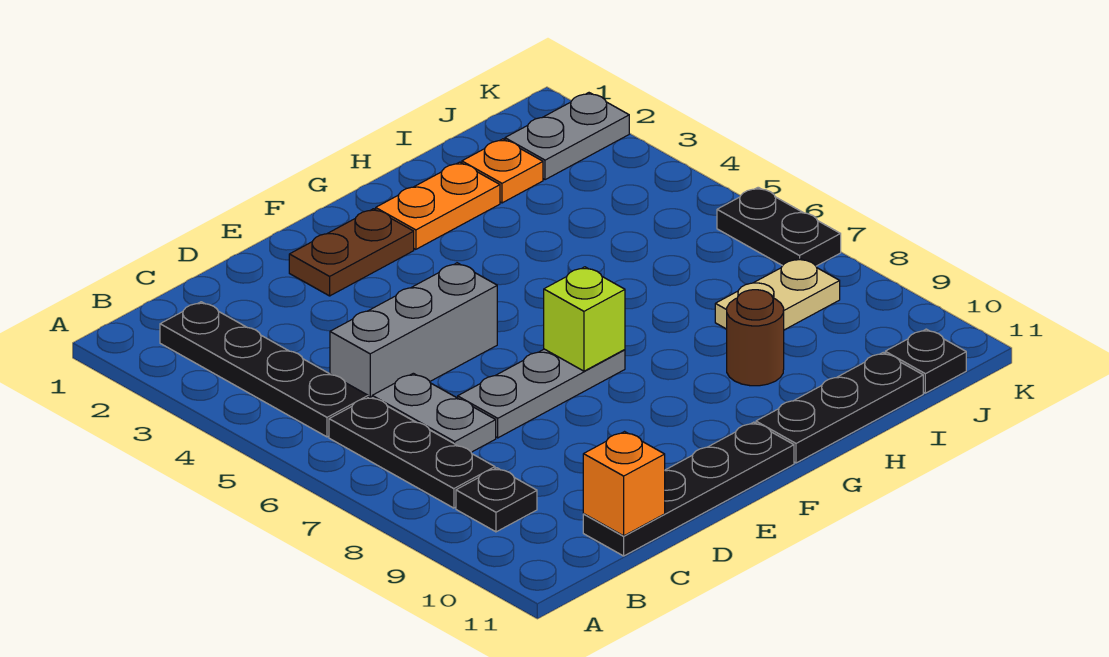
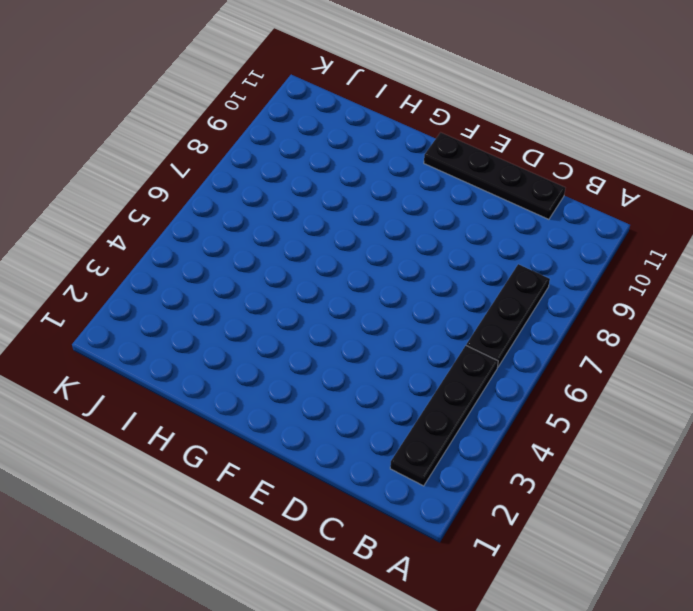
none -> black 1x1 plate [456,468,537,532]
none -> grey 1x3 brick [330,263,497,397]
none -> grey 1x2 plate [372,373,496,452]

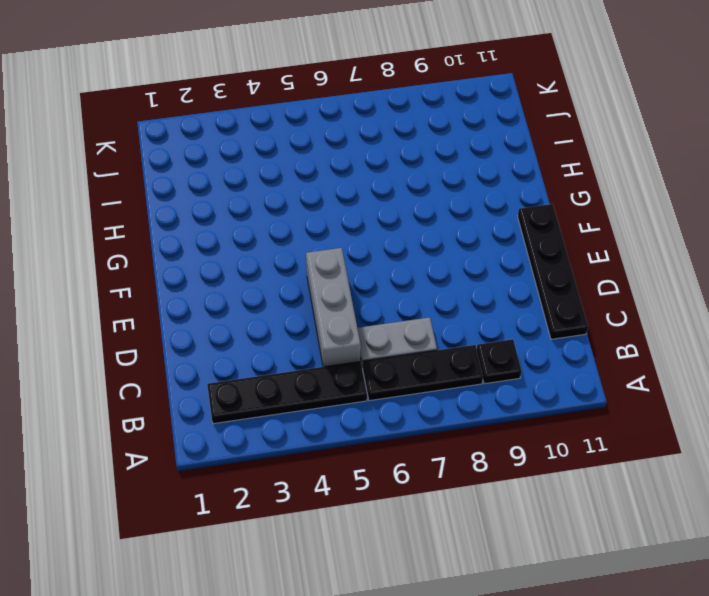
none -> grey 1x3 plate [458,349,625,438]
none -> brown 1x2 plate [289,209,414,296]
none -> orange 1x2 plate [376,162,500,249]

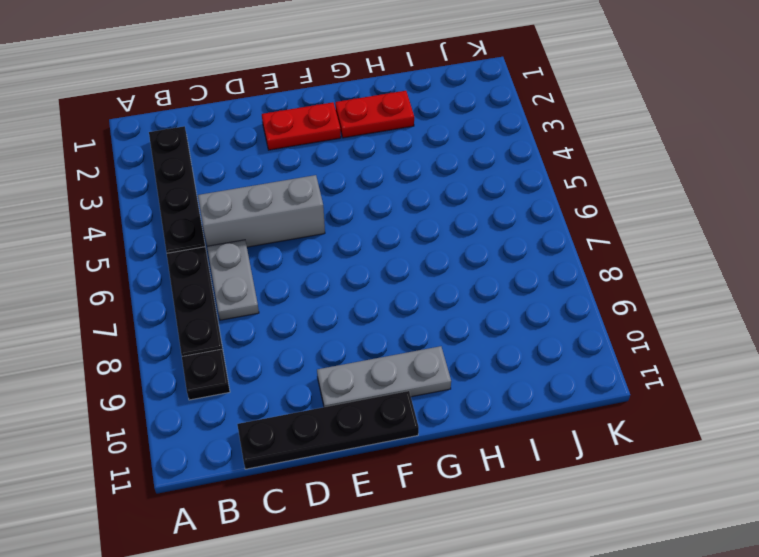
red 1x2 plate [262,102,341,150] -> brown 1x2 plate [289,209,414,296]
grey 1x3 plate [317,346,451,407] -> grey 1x3 plate moved to [458,349,625,438]
red 1x2 plate [335,91,414,138] -> orange 1x2 plate [376,162,500,249]
none -> black 1x3 plate [756,353,923,463]
none -> brown 1x1 round brick [727,290,784,386]
none -> orange 1x1 plate [462,139,543,203]

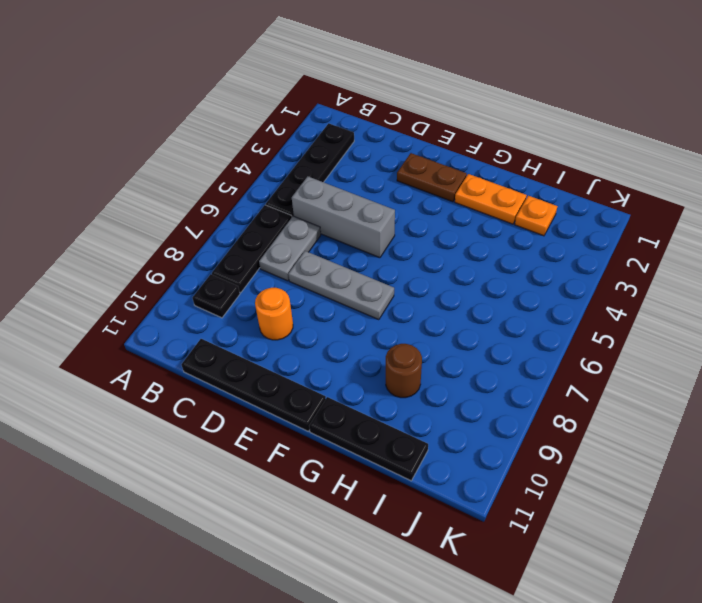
orange 1x1 round brick [255,288,293,340] -> none
none -> tan 1x2 plate [715,258,840,330]
none -> grey 1x2 plate [505,93,629,180]
none -> black 1x1 plate [885,329,966,393]

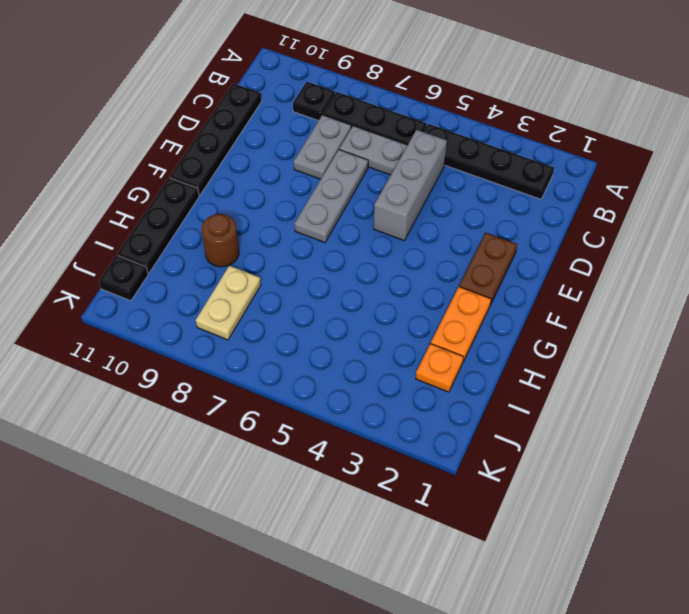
grey 1x2 plate [294,115,351,179] -> grey 1x2 plate moved to [505,93,629,180]
none -> black 1x2 plate [717,187,841,266]
none -> orange 1x1 brick [583,432,665,536]
none -> lime 1x1 brick [544,267,625,371]

